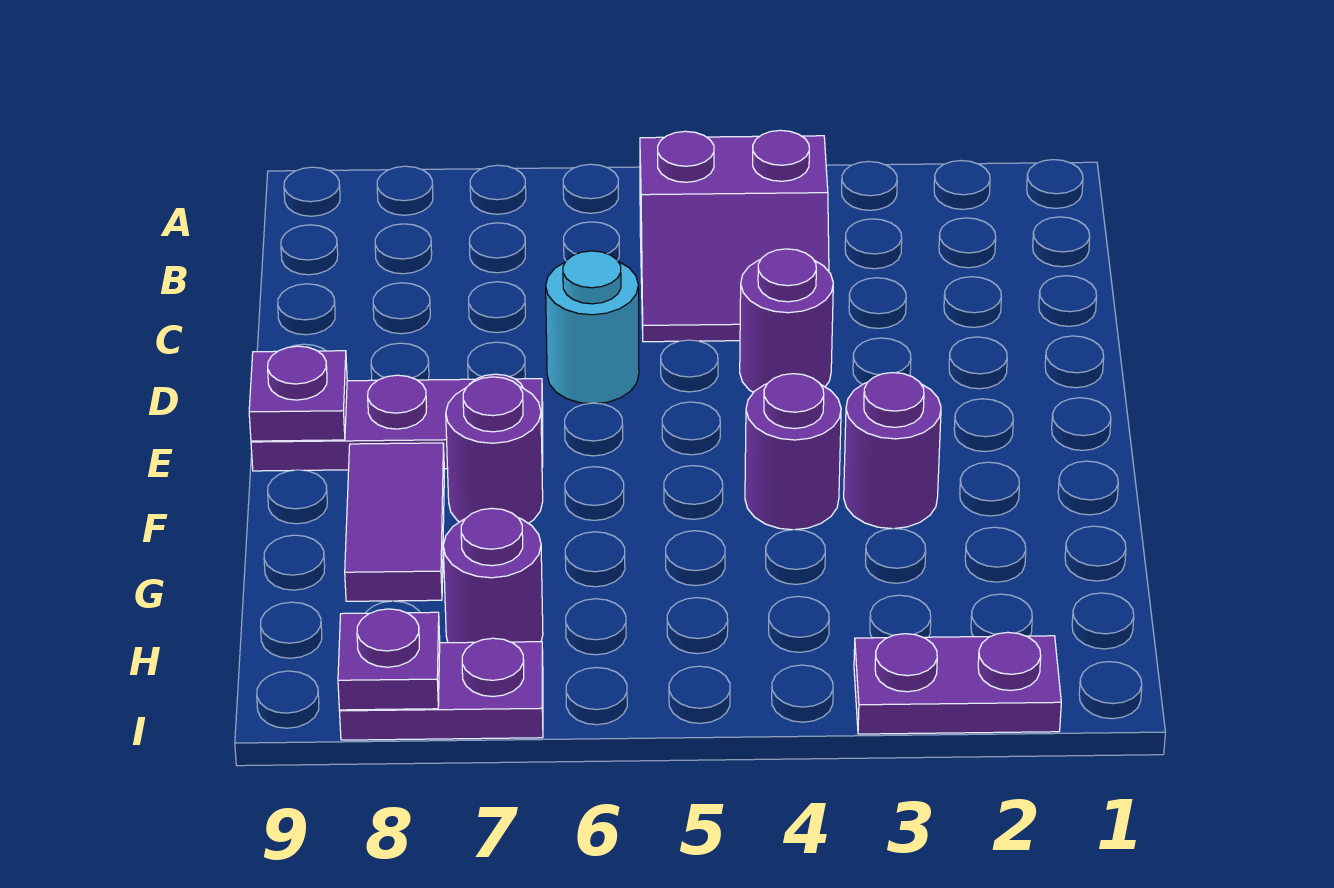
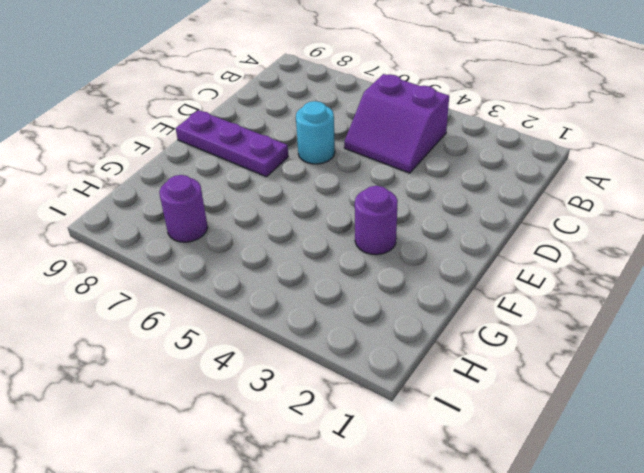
none -> purple 1x1 round brick [740,249,833,392]
none -> purple 1x1 round brick [745,374,841,530]
none -> purple 1x1 round brick [446,377,543,523]

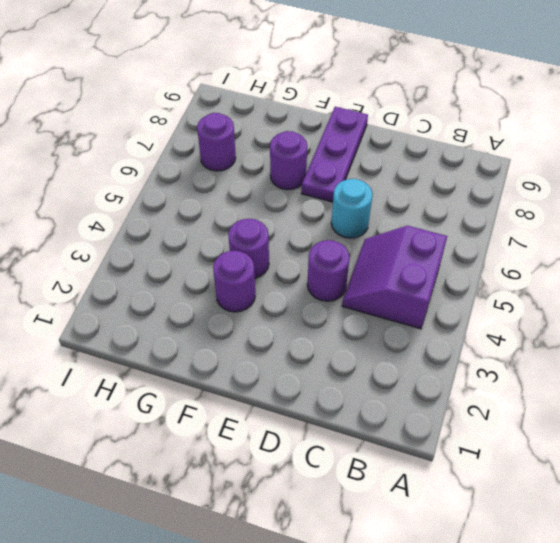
none -> purple 1x2 tile [345,443,444,601]
none -> purple 1x2 plate [854,632,1061,734]
none -> purple 1x2 plate [340,638,543,740]

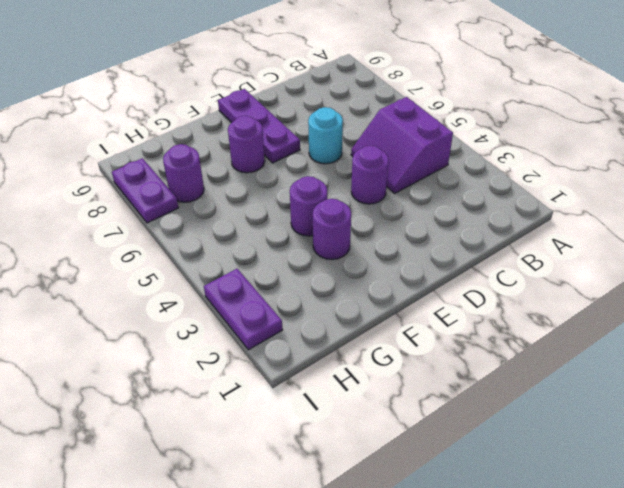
none -> purple 1x2 tile [345,443,444,601]
none -> purple 1x1 plate [249,346,347,441]
none -> purple 1x1 plate [338,609,440,710]

